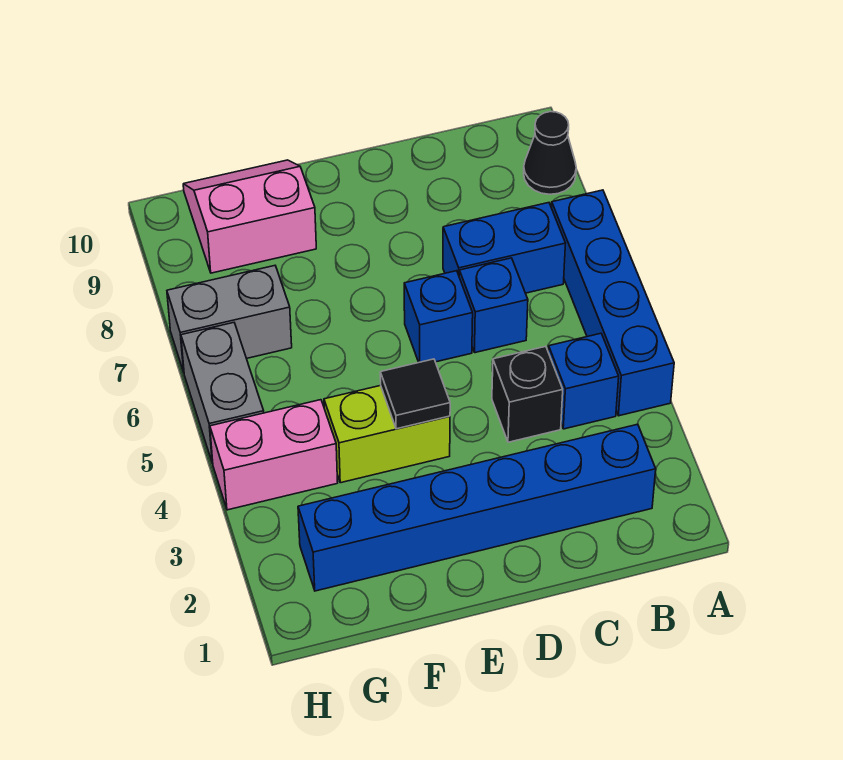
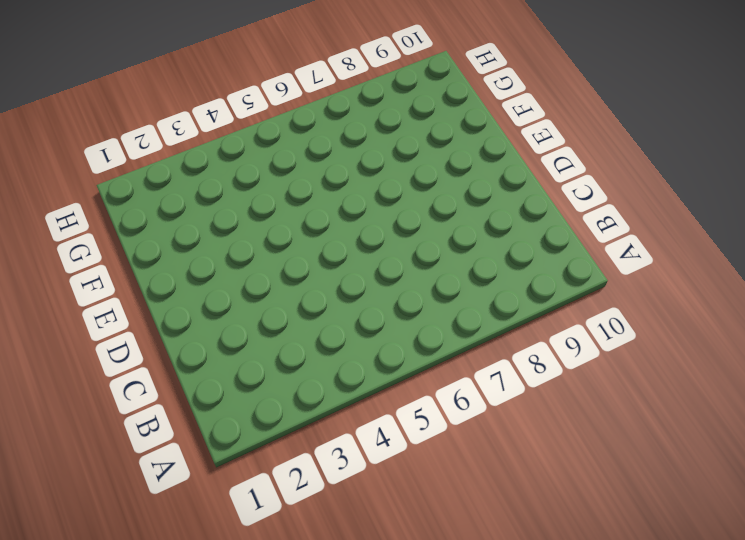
none -> blue 1x4 brick [552,190,674,416]
none -> black 1x1 cone [524,112,576,194]
none -> blue 1x6 brick [298,424,656,591]

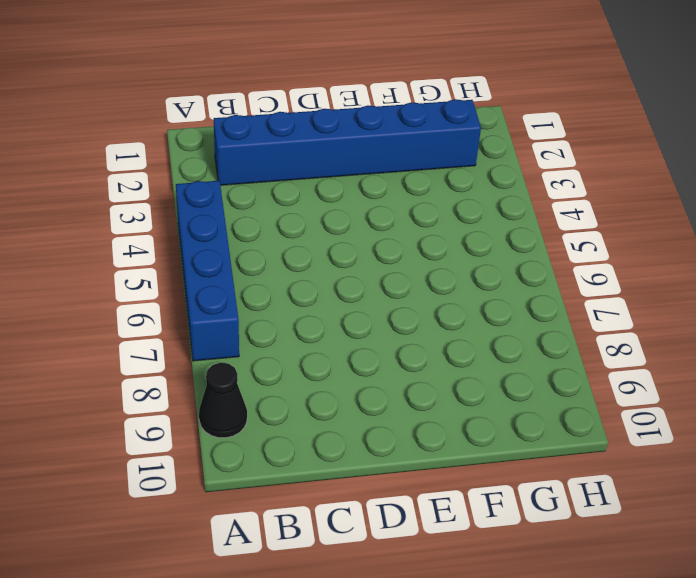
none -> blue 1x1 brick [548,333,619,429]
none -> blue 1x2 brick [443,203,565,293]
none -> black 1x1 brick [492,346,563,442]

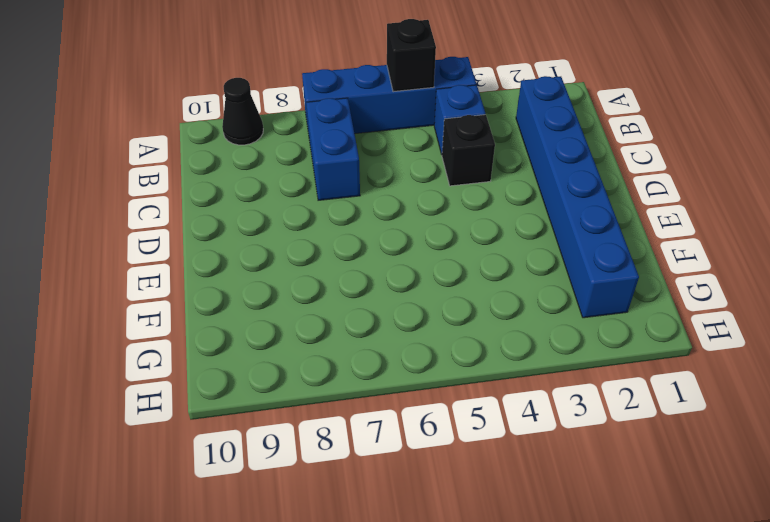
black 1x1 brick [387,19,436,92] -> none
none -> blue 1x1 brick [459,258,528,353]
none -> blue 1x1 brick [404,271,473,362]
none -> lime 1x2 brick [324,385,450,483]

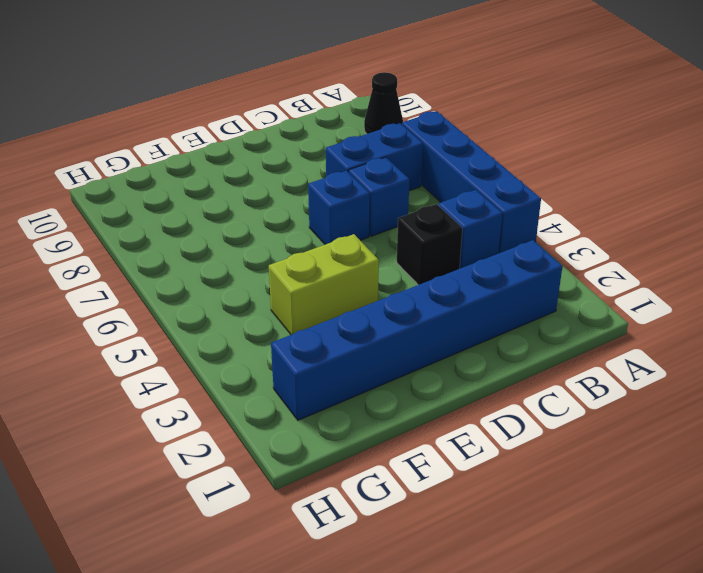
none -> pink 2x2 slope [183,160,316,273]
none -> pink 1x2 brick [210,400,338,510]
none -> grey 1x2 brick [167,266,292,372]

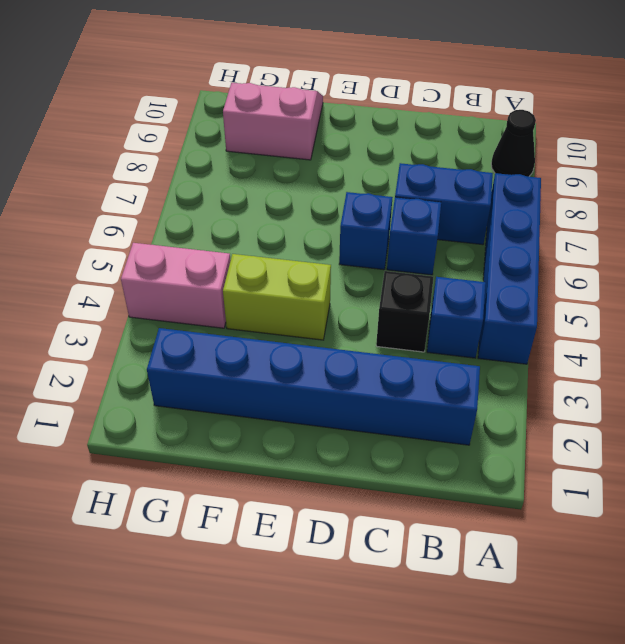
none -> grey 1x2 brick [167,266,292,372]
none -> grey 1x2 brick [181,323,264,463]
none -> black 1x1 tile [380,359,450,429]

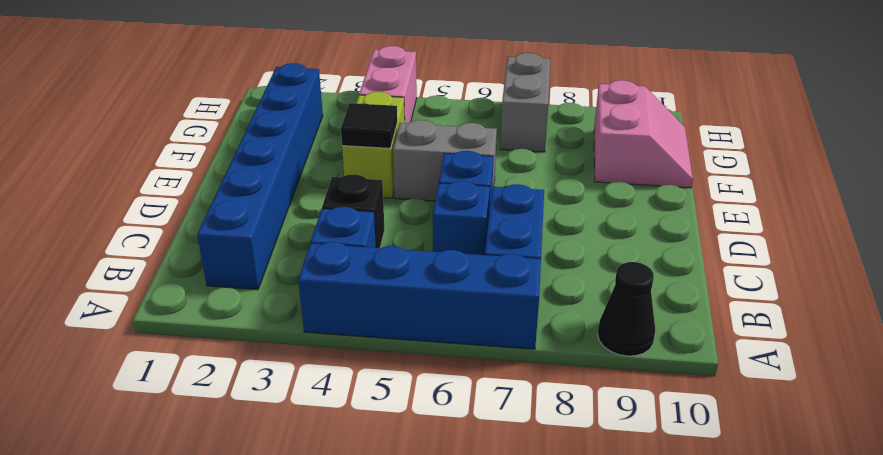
grey 1x2 brick [393,120,497,201] -> grey 1x2 brick moved to [181,323,264,463]

